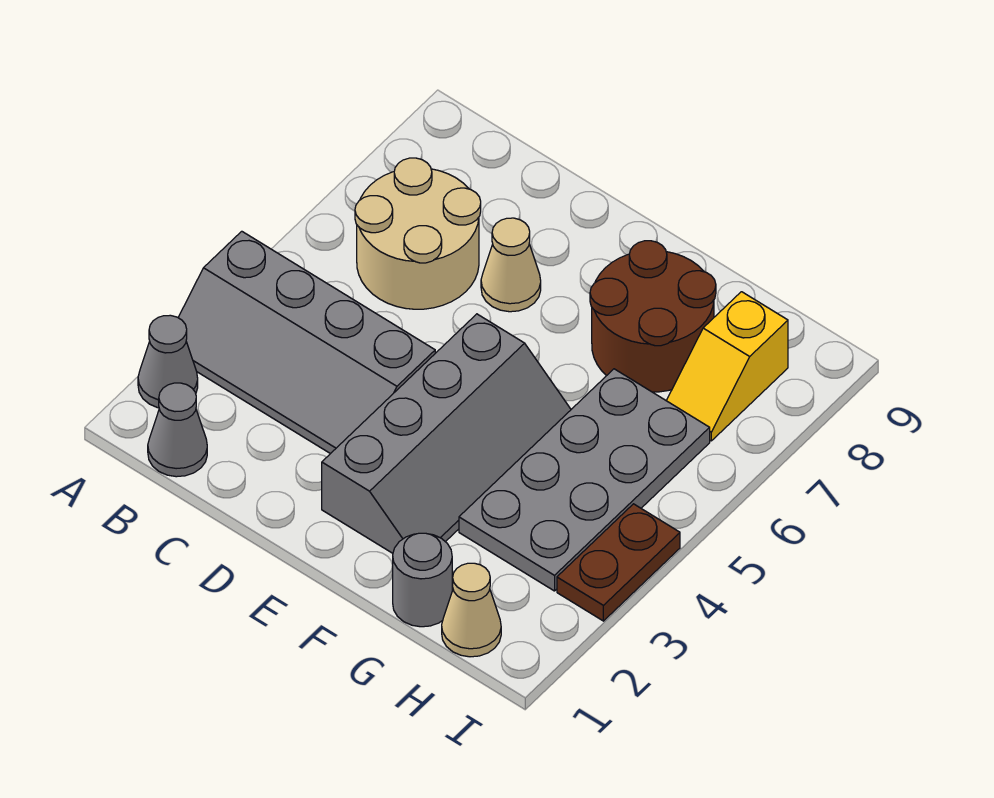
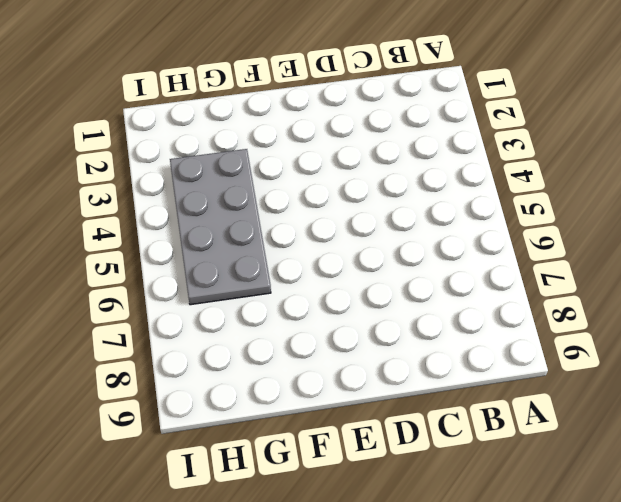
none -> grey 1x1 cone [138,315,198,408]
none -> grey 2x4 slope [178,231,435,454]
none -> grey 1x1 cone [148,383,207,477]

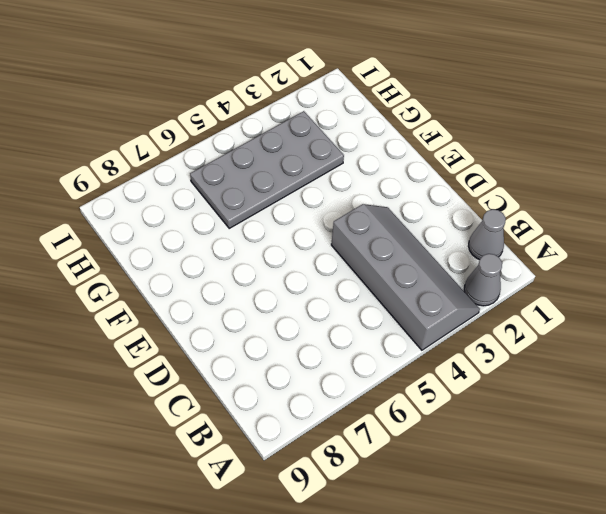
none -> tan 2x2 round brick [355,158,481,309]
none -> tan 1x1 cone [481,218,541,312]
none -> grey 2x4 slope [322,314,571,553]

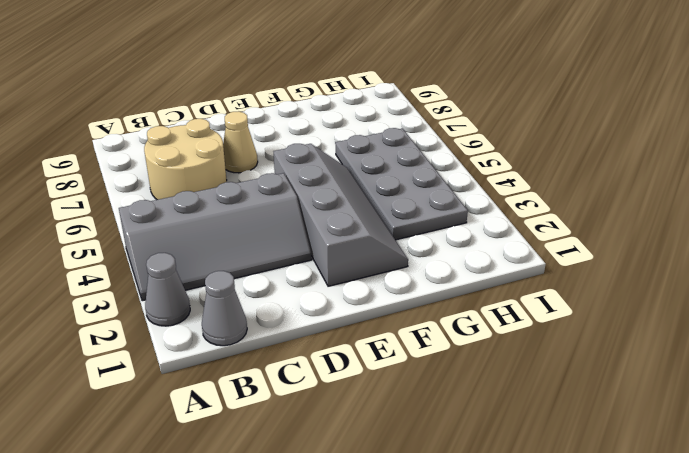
none -> brown 2x2 round brick [590,241,716,392]
none -> grey 1x1 round brick [393,533,452,627]
none -> tan 1x1 cone [442,563,501,657]

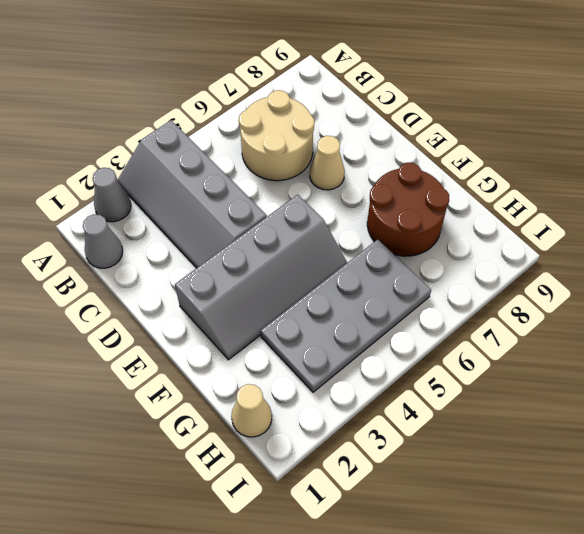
none -> grey 1x1 round brick [393,533,452,627]
none -> yellow 1x2 slope [666,292,788,441]
none -> brown 1x2 plate [557,504,680,621]

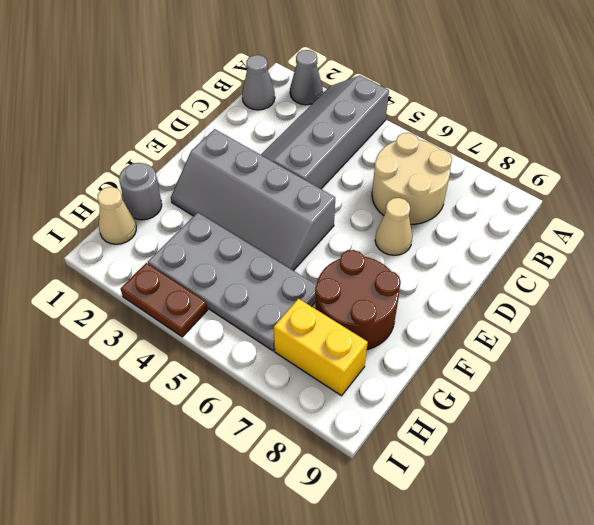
yellow 1x2 brick [274,299,368,396] -> yellow 1x2 slope [666,292,788,441]

